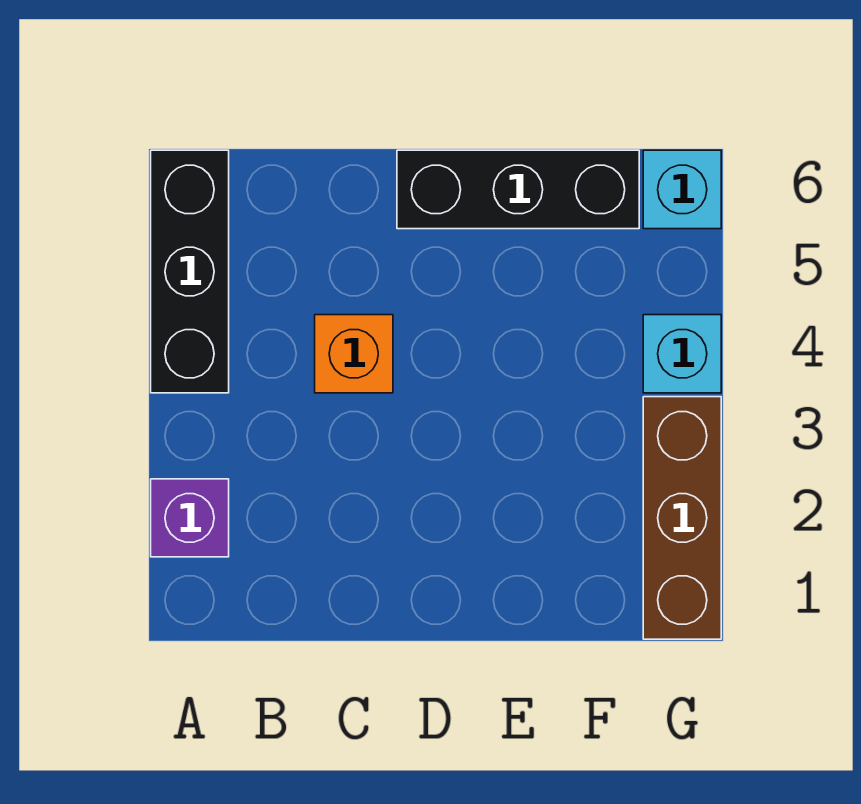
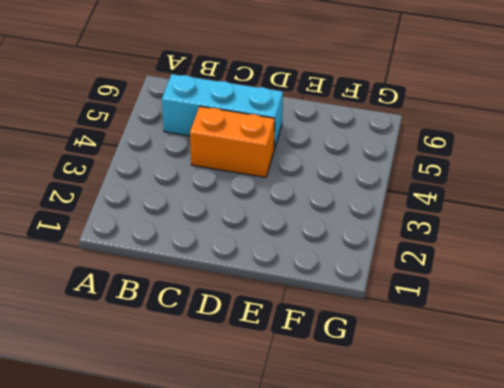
cyan 1x3 brick [162,74,283,149] -> none
orange 1x2 brick [190,106,275,177] -> orange 1x1 brick [315,315,393,393]
none -> purple 1x1 brick [151,479,229,557]
none -> black 1x3 brick [151,150,229,393]

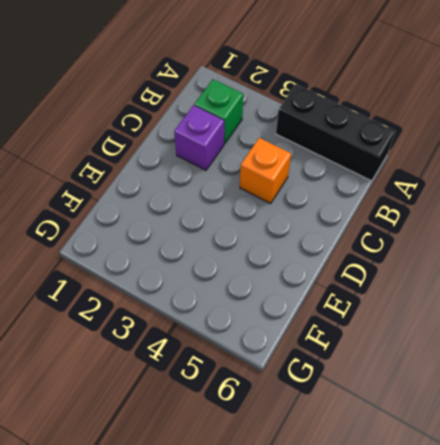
green 1x1 brick [194,79,243,144] -> none
purple 1x1 brick [174,105,224,170] -> purple 1x1 brick moved to [151,479,229,557]
none -> black 1x3 brick [397,150,639,229]
none -> brown 1x3 brick [643,397,721,639]

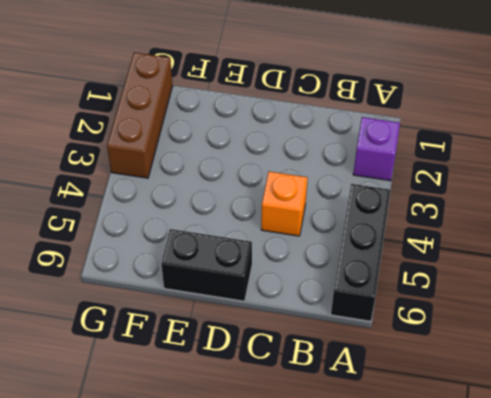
black 1x2 brick [161,229,252,301] -> black 1x3 brick [397,150,639,229]
none -> cyan 1x1 brick [643,315,721,393]
none -> cyan 1x1 brick [643,150,721,229]

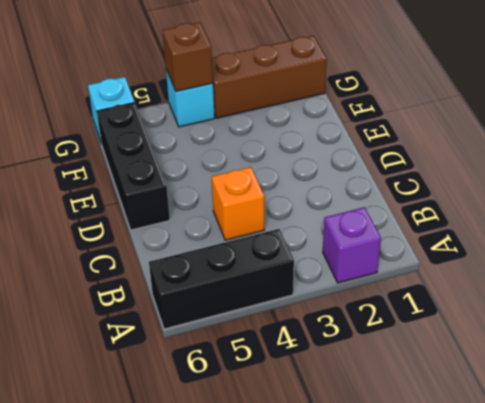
brown 1x1 brick [163,22,213,91] -> none

